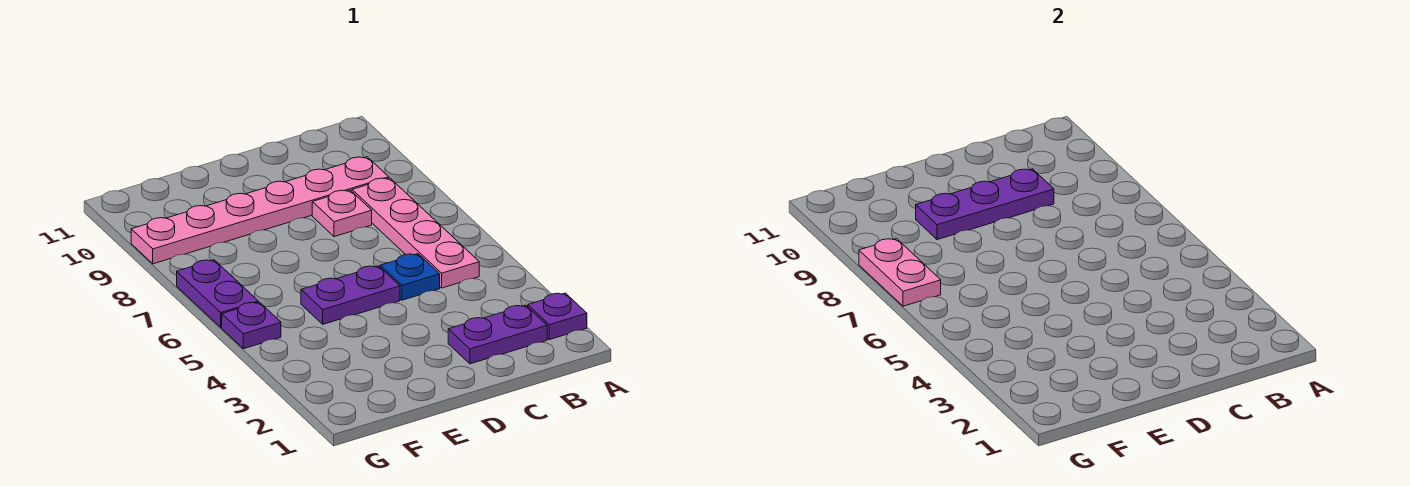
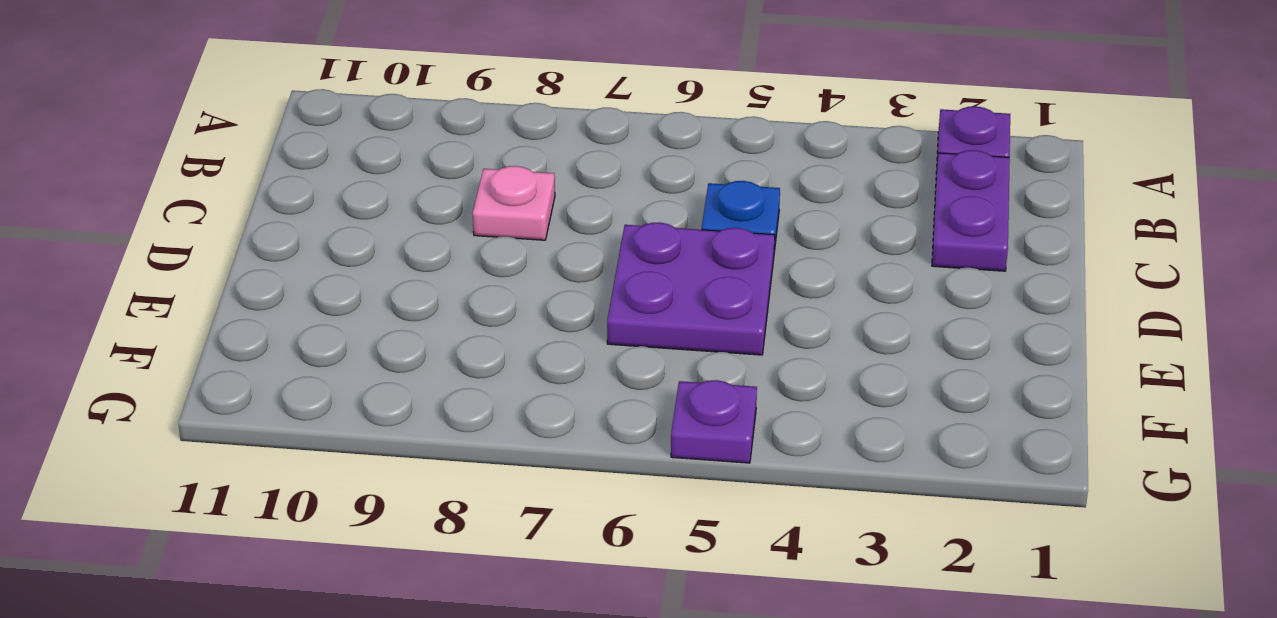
purple 2x2 plate [607,222,775,355] -> purple 1x2 plate [301,266,400,324]
none -> pink 1x4 plate [352,178,479,288]
none -> pink 1x6 plate [131,157,389,264]

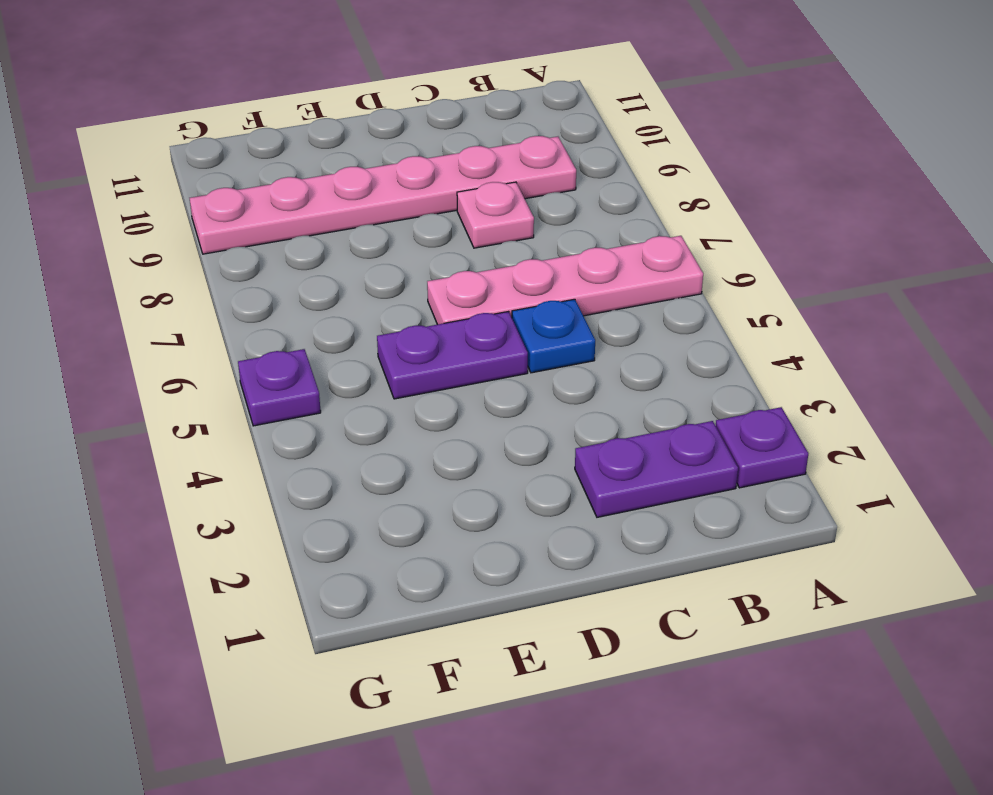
pink 1x4 plate [427,236,703,324] -> pink 1x4 plate turned to [352,178,479,288]
none -> purple 1x2 plate [177,260,258,327]
none -> purple 1x3 plate [916,169,1054,240]

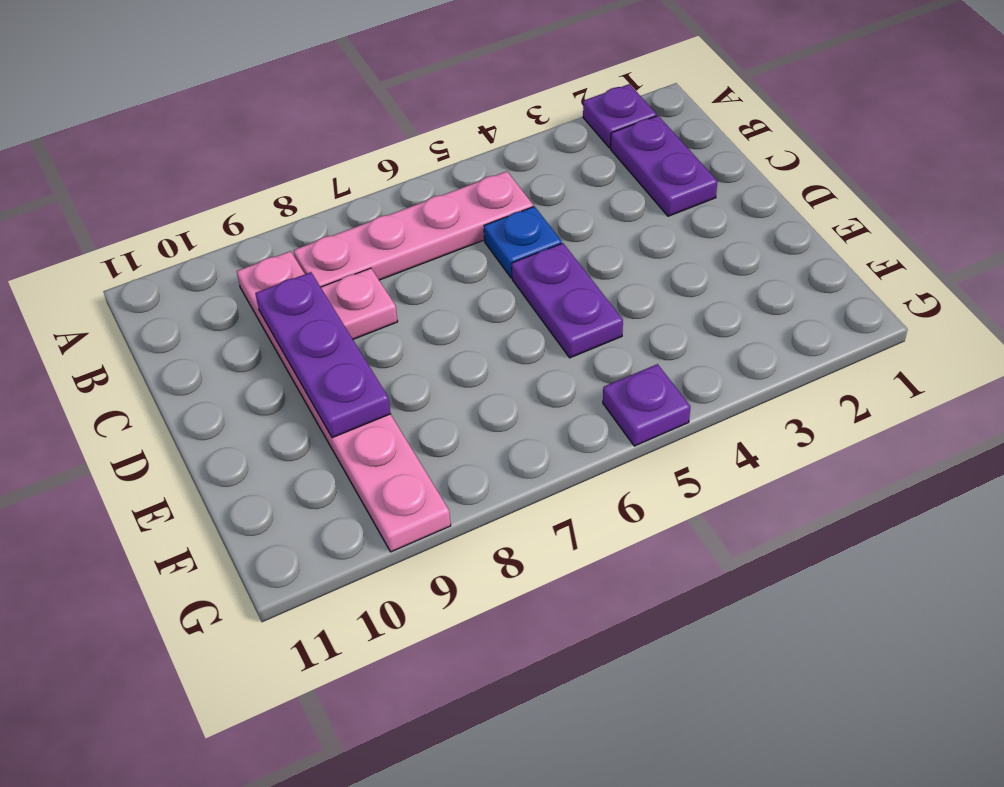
none -> purple 1x2 plate [177,260,258,327]
none -> pink 1x2 plate [859,239,941,306]

